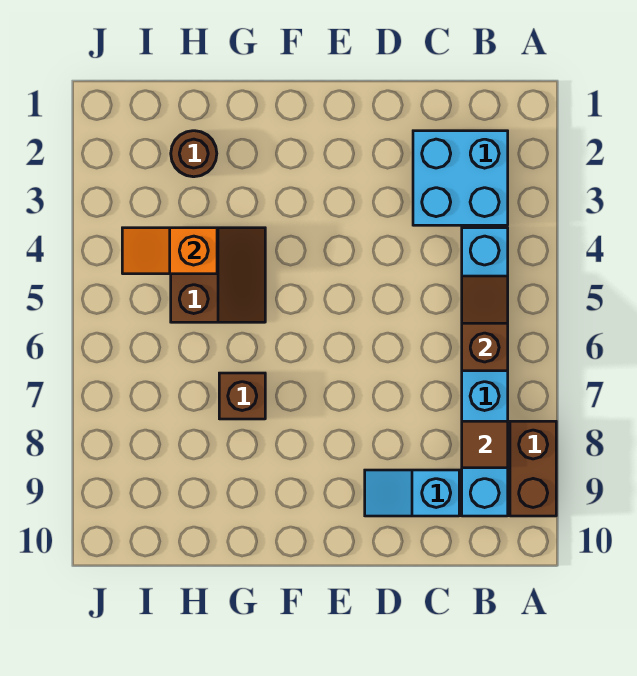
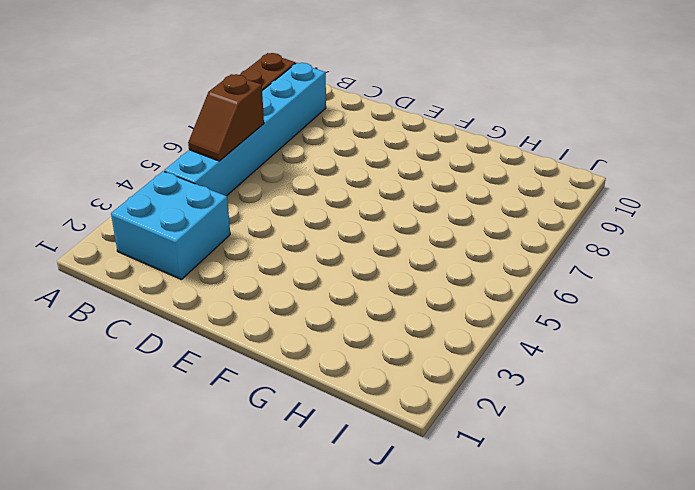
none -> cyan 1x2 slope [365,470,459,516]
none -> brown 2x2 slope [171,228,265,322]

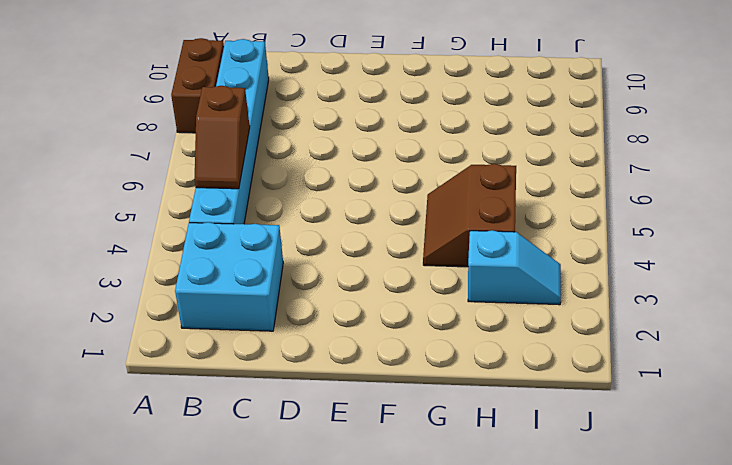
cyan 1x2 slope [468,230,561,305] -> cyan 1x2 slope moved to [365,470,459,516]
none -> brown 1x1 brick [219,373,265,419]
none -> brown 1x1 round brick [171,131,217,177]

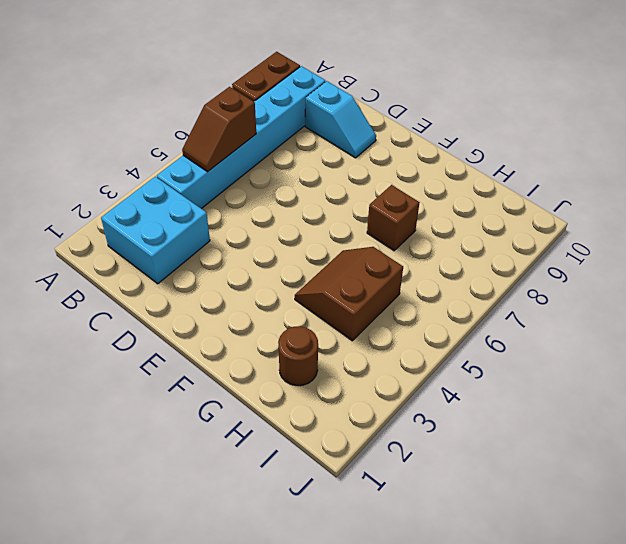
none -> brown 1x1 tile [462,421,508,468]
none -> orange 1x2 slope [122,228,217,274]

